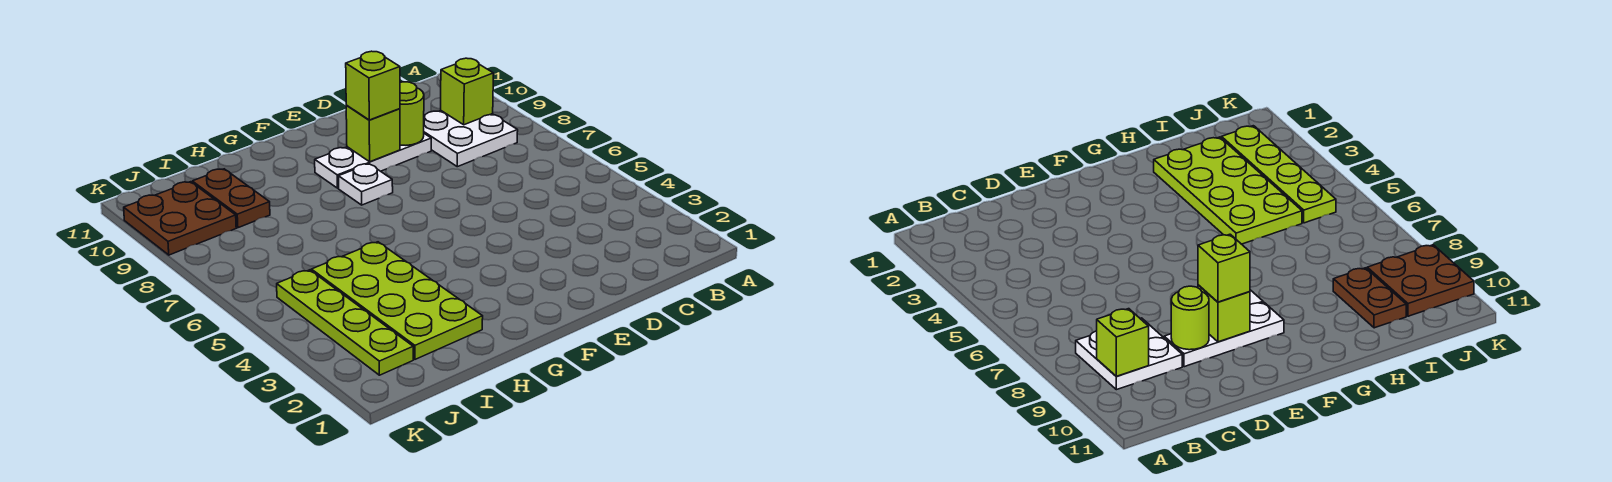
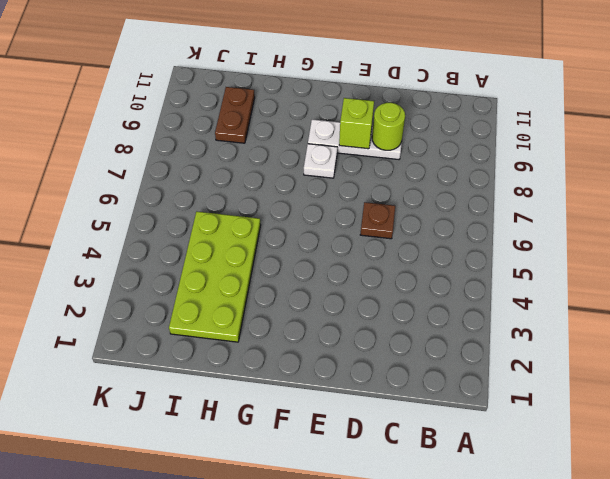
brown 1x1 plate [360,202,395,239] -> none
none -> white 2x2 plate [424,111,518,167]
none -> lime 1x4 plate [277,270,413,375]

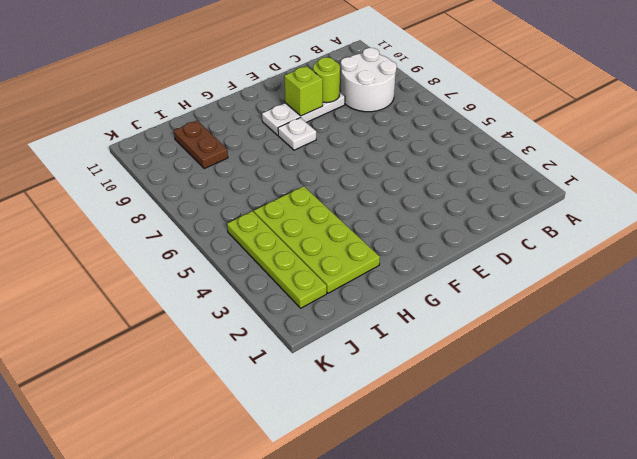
white 2x2 round brick [341,48,397,112] -> white 2x2 plate [424,111,518,167]
none -> brown 2x2 plate [124,182,236,255]
none -> lime 1x1 brick [441,58,494,125]

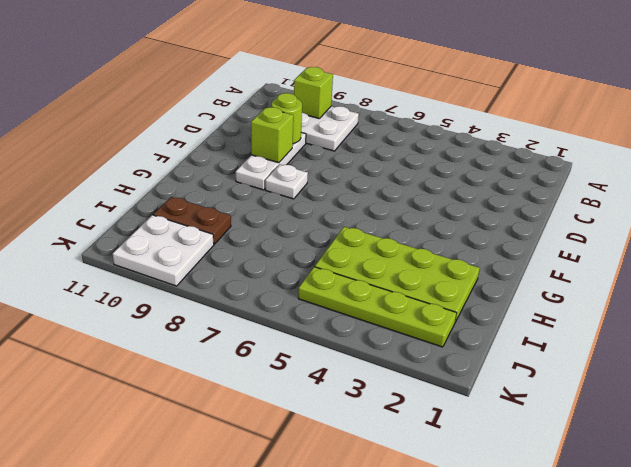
white 2x2 plate [113,215,214,286] -> brown 2x2 plate [124,182,236,255]
none -> lime 1x1 brick [346,51,400,120]

